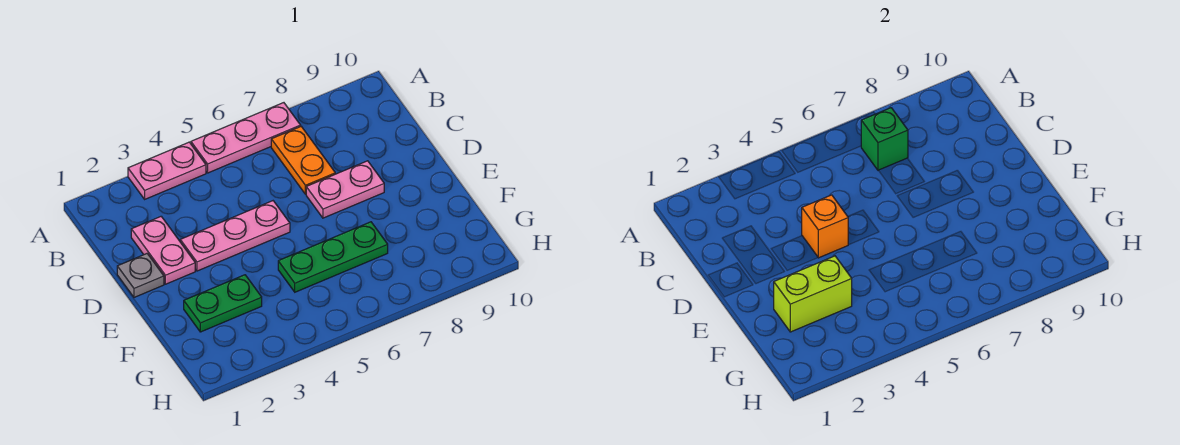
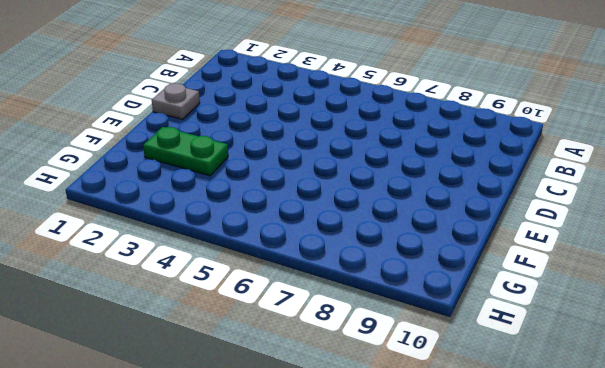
none -> pink 1x2 plate [128,142,206,199]
none -> pink 1x3 plate [191,103,301,173]
none -> orange 1x2 plate [271,127,335,194]

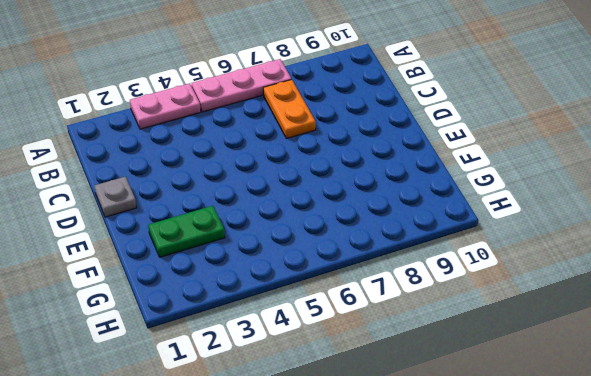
none -> pink 1x2 plate [131,217,195,284]
none -> pink 1x3 plate [180,201,290,271]
none -> pink 1x2 plate [306,161,384,218]

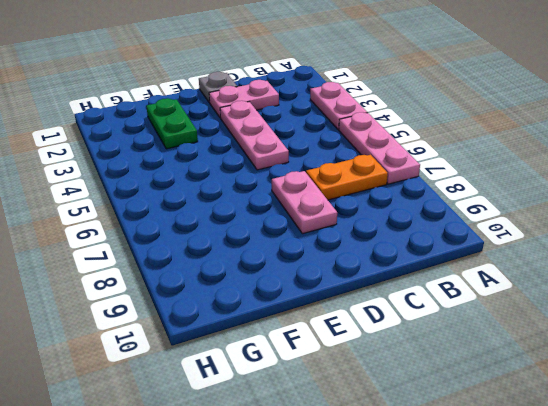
none -> green 1x3 plate [278,222,388,292]
none -> green 1x1 brick [861,108,908,170]
none -> orange 1x1 brick [802,195,848,258]

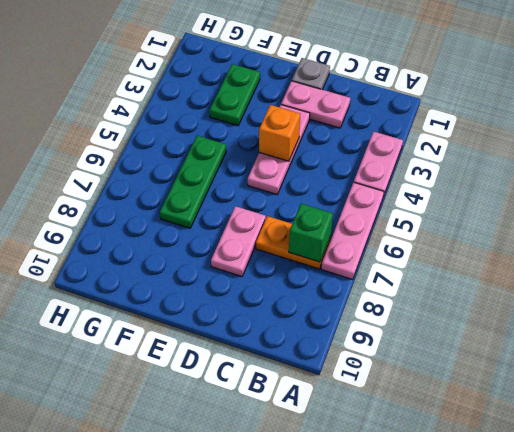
none -> lime 1x2 brick [774,256,852,332]

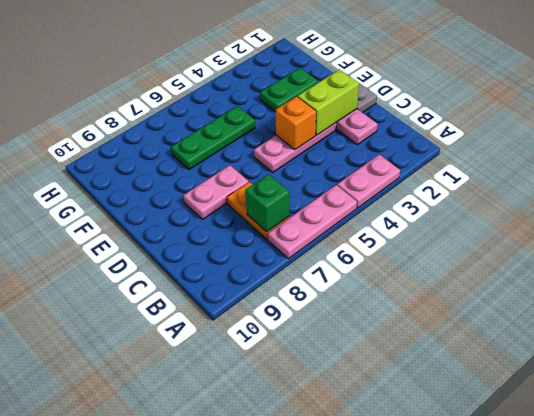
lime 1x2 brick [298,70,359,135] -> lime 1x2 brick moved to [774,256,852,332]

